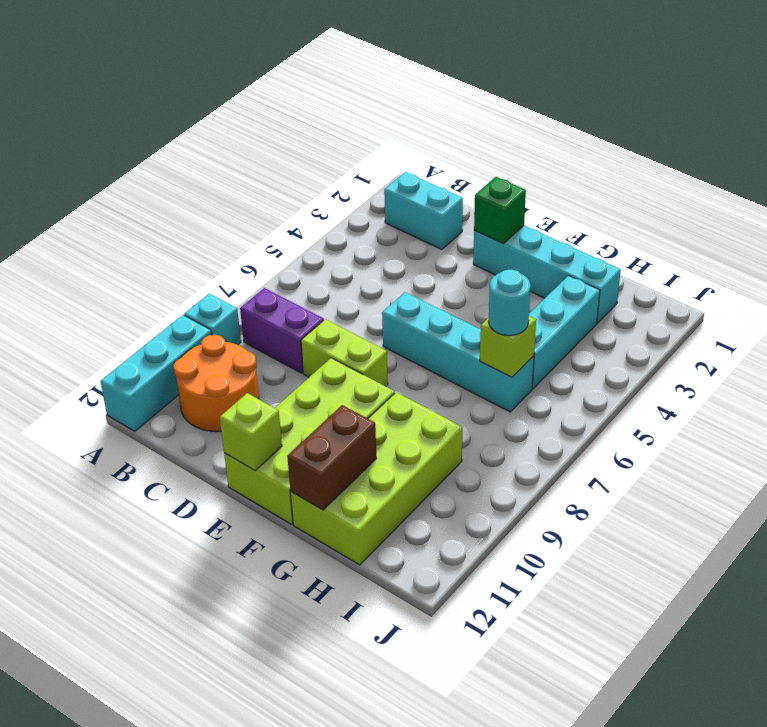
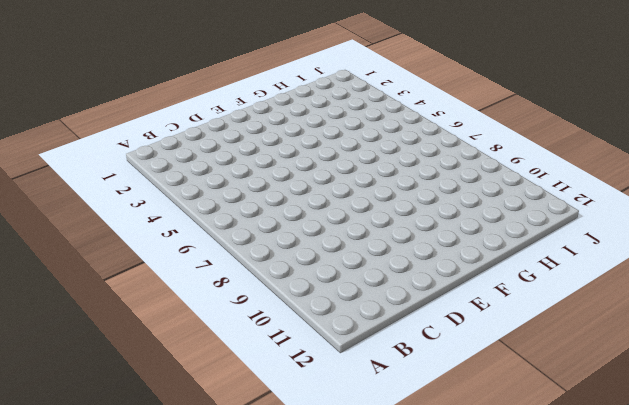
none -> cyan 1x1 brick [184,294,241,345]
none -> cyan 1x3 brick [100,315,212,431]
none -> cyan 1x2 brick [384,172,463,250]

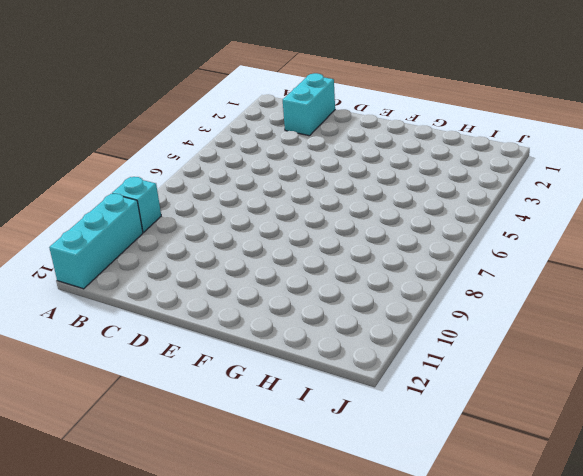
cyan 1x2 brick [283,73,335,136] -> cyan 1x2 brick turned to [384,172,463,250]
none -> purple 1x2 brick [240,288,324,373]
none -> orange 2x2 round brick [174,335,259,432]
none -> lime 1x2 brick [301,319,388,386]

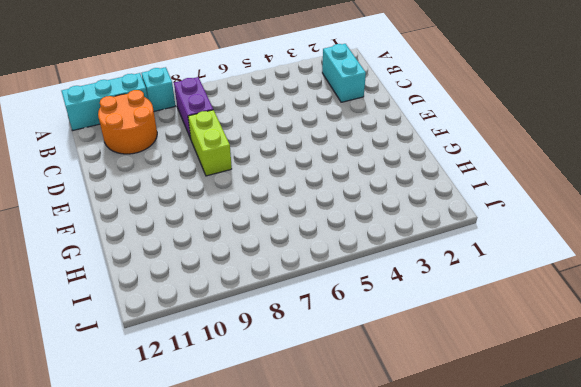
none -> cyan 1x4 brick [473,226,621,323]
none -> cyan 1x4 brick [382,292,534,412]
none -> lime 2x4 brick [224,358,395,525]

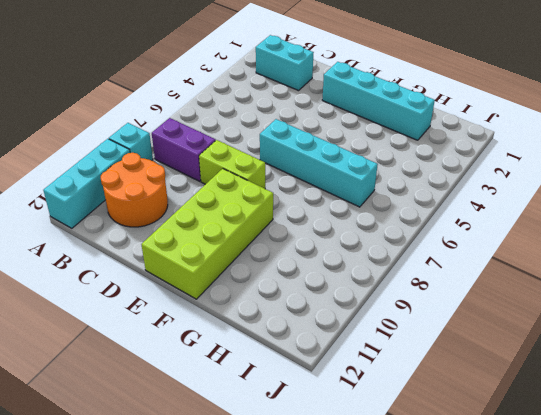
none -> lime 2x4 brick [291,392,462,565]
none -> cyan 1x3 brick [529,276,600,389]
none -> green 1x1 brick [474,177,526,244]

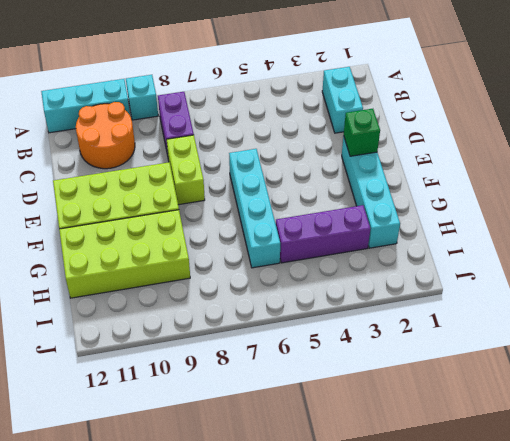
purple 1x3 brick [276,205,370,263] -> cyan 1x3 brick [529,276,600,389]
none -> lime 1x1 brick [220,393,282,470]
none -> brown 1x2 brick [287,405,376,510]
none -> lime 1x1 brick [480,316,536,377]

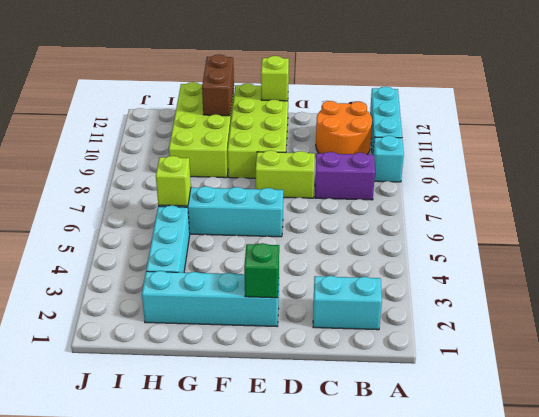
none -> cyan 1x1 round brick [489,269,530,336]

